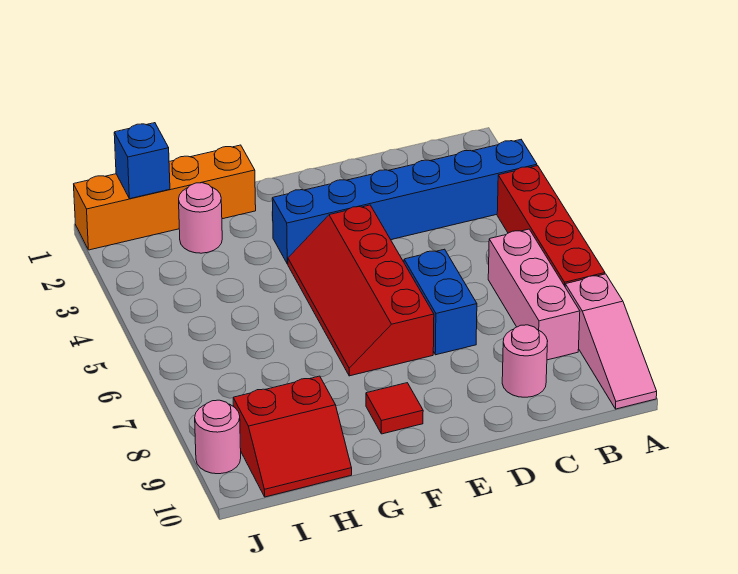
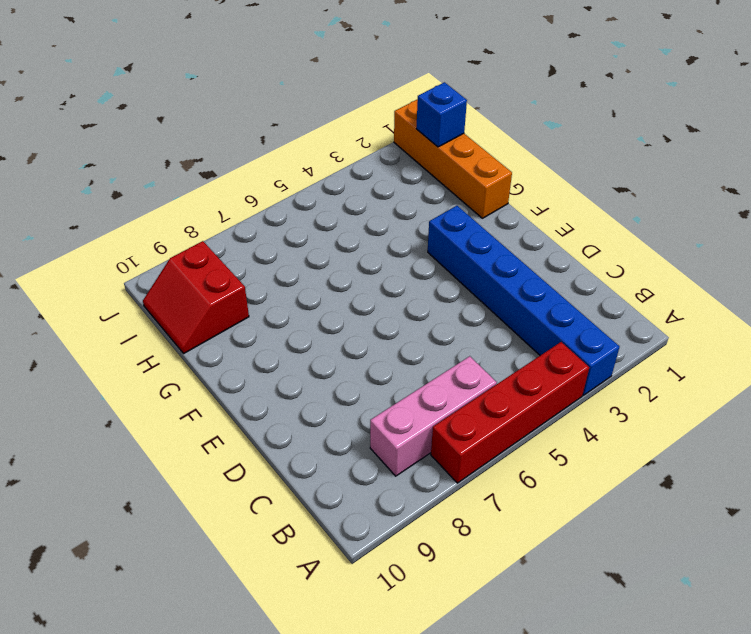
none -> pink 1x3 slope [565,274,657,409]
none -> pink 1x1 round brick [502,325,548,397]
none -> blue 1x2 brick [404,249,477,355]

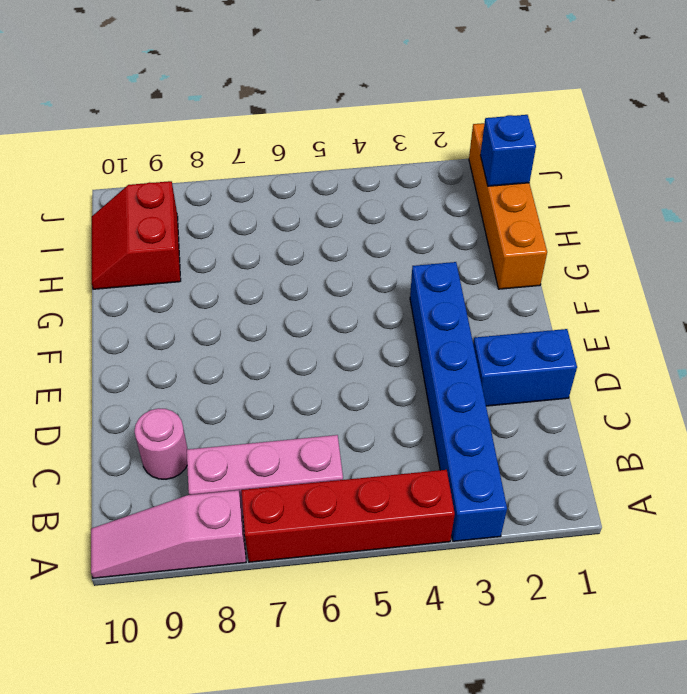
blue 1x2 brick [473,329,577,406] -> blue 1x2 brick moved to [404,249,477,355]
none -> red 2x4 slope [288,205,434,376]
none -> red 1x1 tile [366,383,423,434]
none -> pink 1x1 round brick [179,183,222,253]

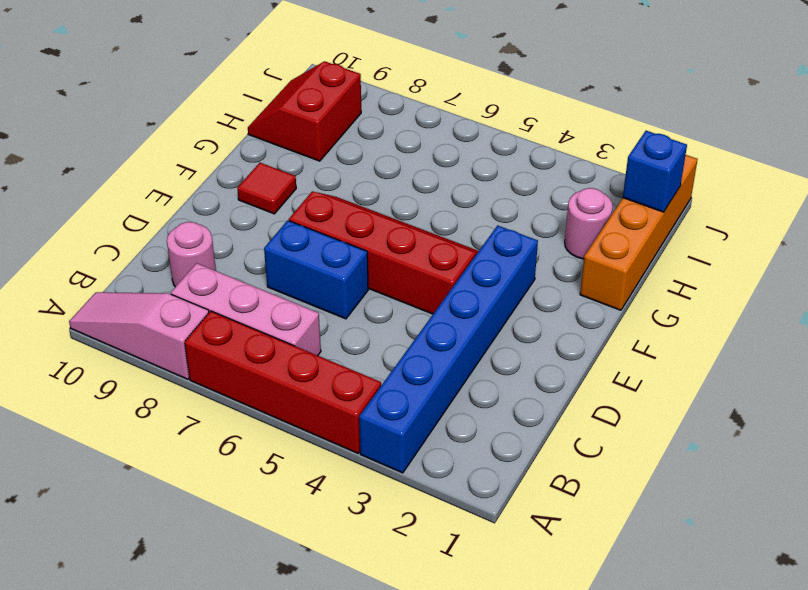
none -> pink 1x1 round brick [195,400,241,474]

